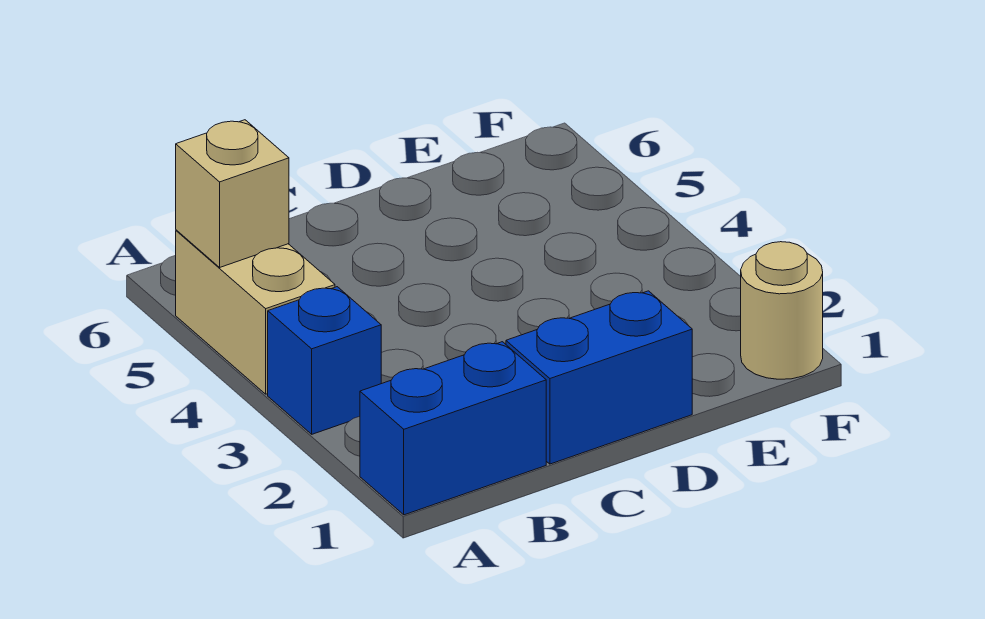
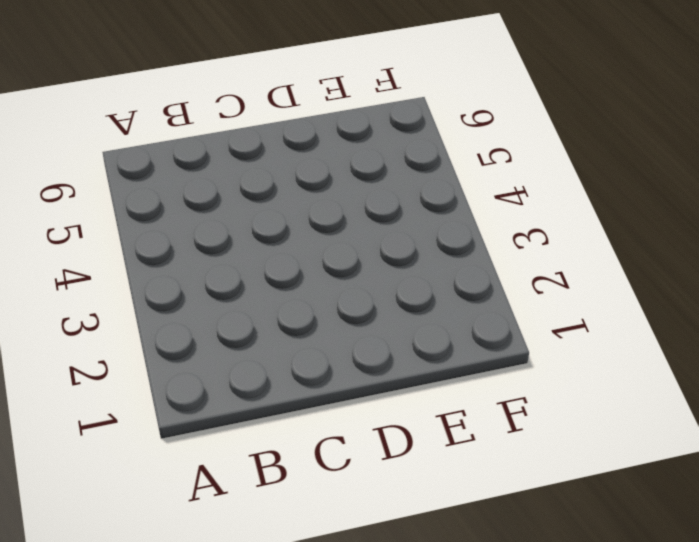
none -> blue 1x2 brick [360,342,546,515]
none -> blue 1x1 brick [268,287,381,434]

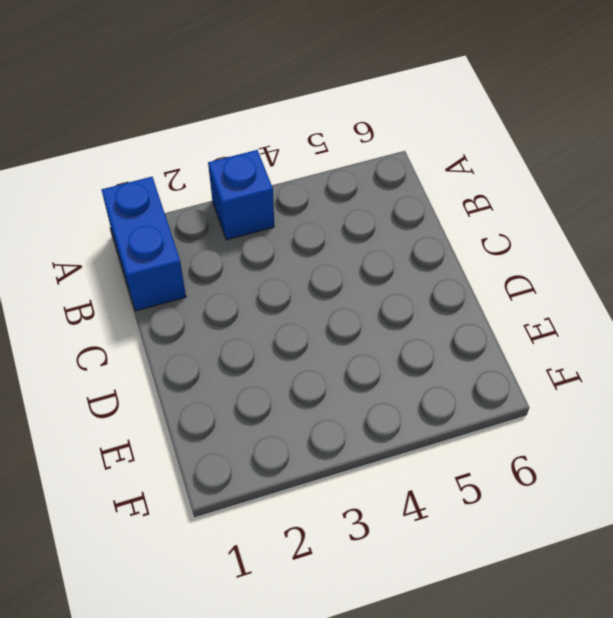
none -> tan 1x2 brick [176,230,335,394]
none -> blue 1x2 brick [506,291,692,464]

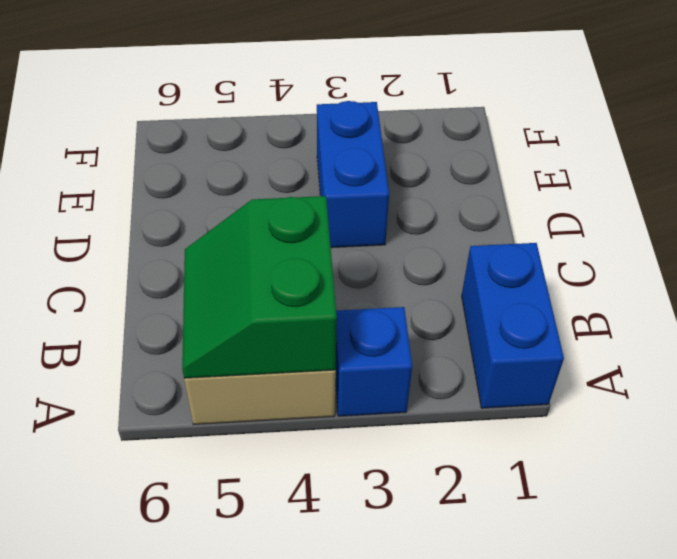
green 2x2 slope [182,196,337,379] -> tan 1x1 brick [176,120,289,267]
blue 1x2 brick [317,101,389,248] -> blue 1x2 brick moved to [506,291,692,464]
none -> tan 1x1 round brick [741,242,823,379]

